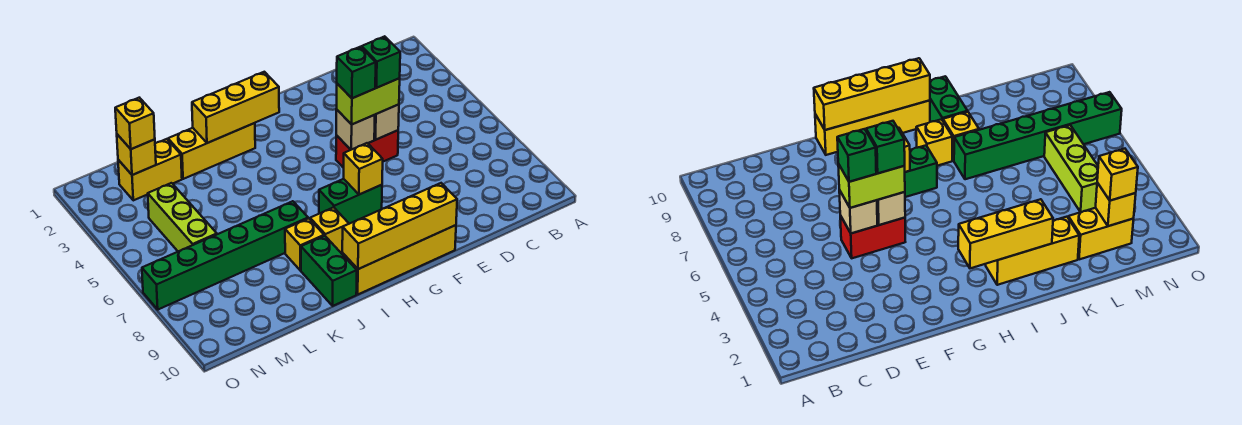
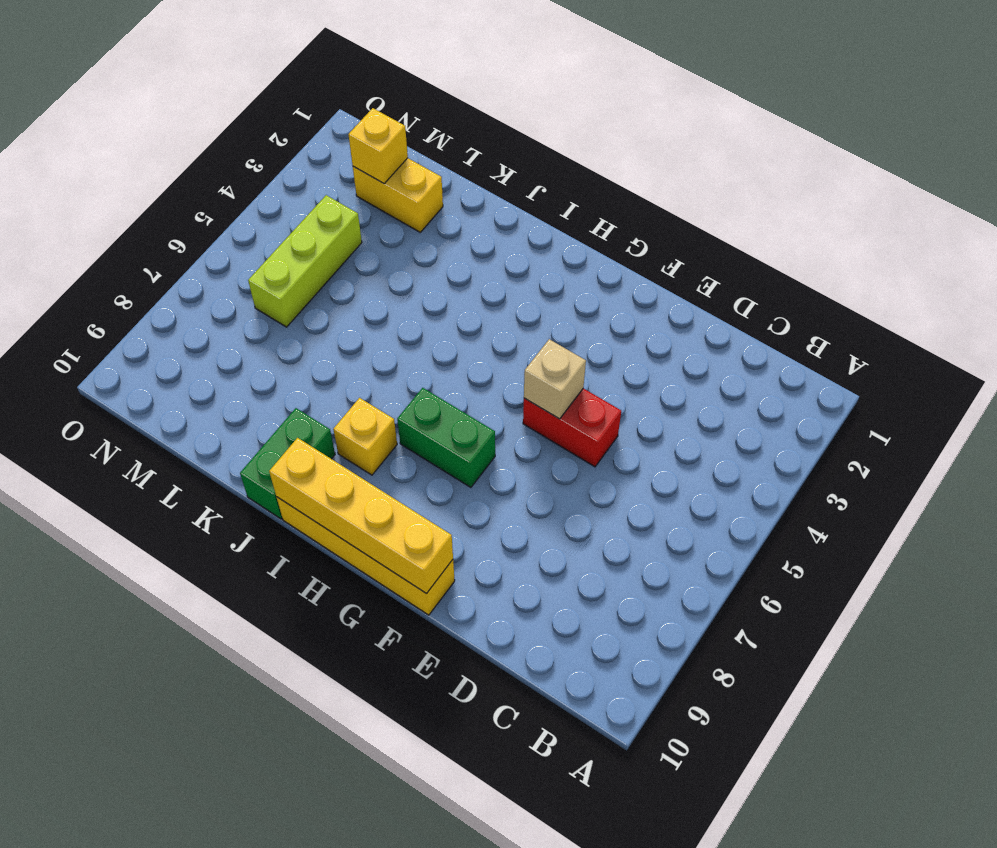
none -> yellow 1x3 brick [168,123,255,179]
none -> green 1x6 brick [142,201,308,309]
none -> yellow 1x1 brick [285,218,324,270]

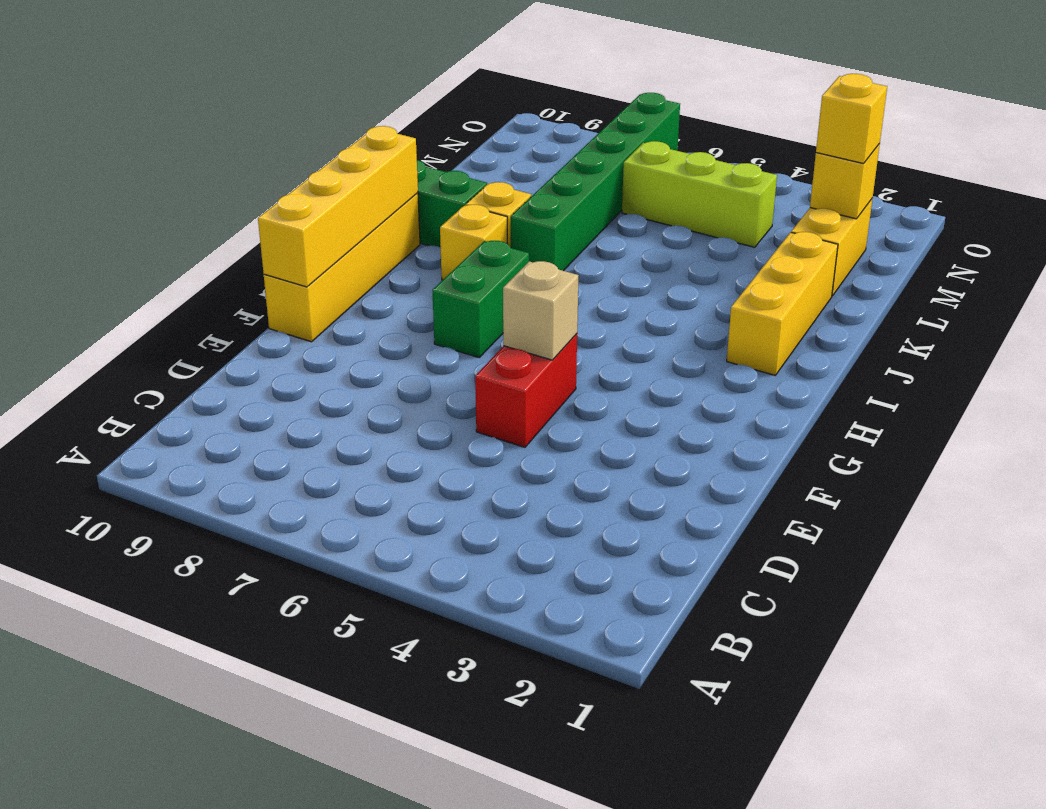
none -> tan 1x1 brick [374,104,399,140]
none -> yellow 1x1 brick [344,143,383,195]
none -> yellow 1x3 brick [192,72,279,143]

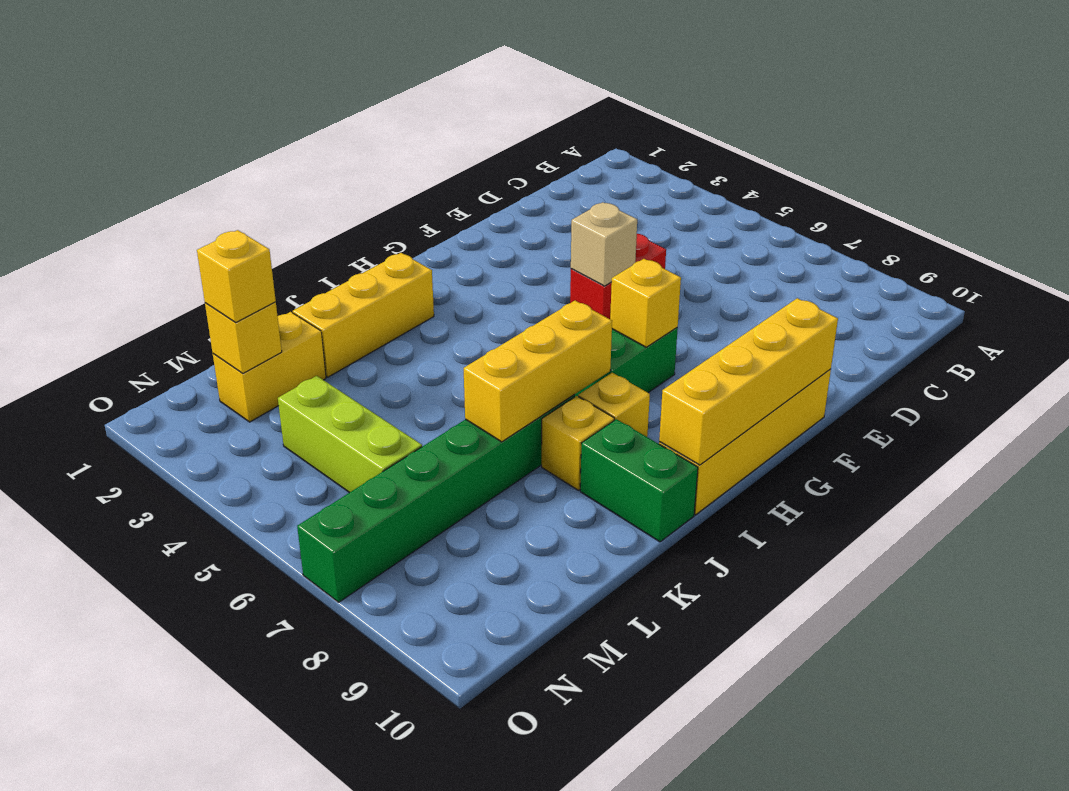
yellow 1x3 brick [464,301,612,442] -> yellow 1x3 brick moved to [192,72,279,143]
none -> tan 1x1 brick [374,104,399,140]
none -> lime 1x2 brick [336,78,400,124]
none -> green 1x1 brick [362,36,400,88]

